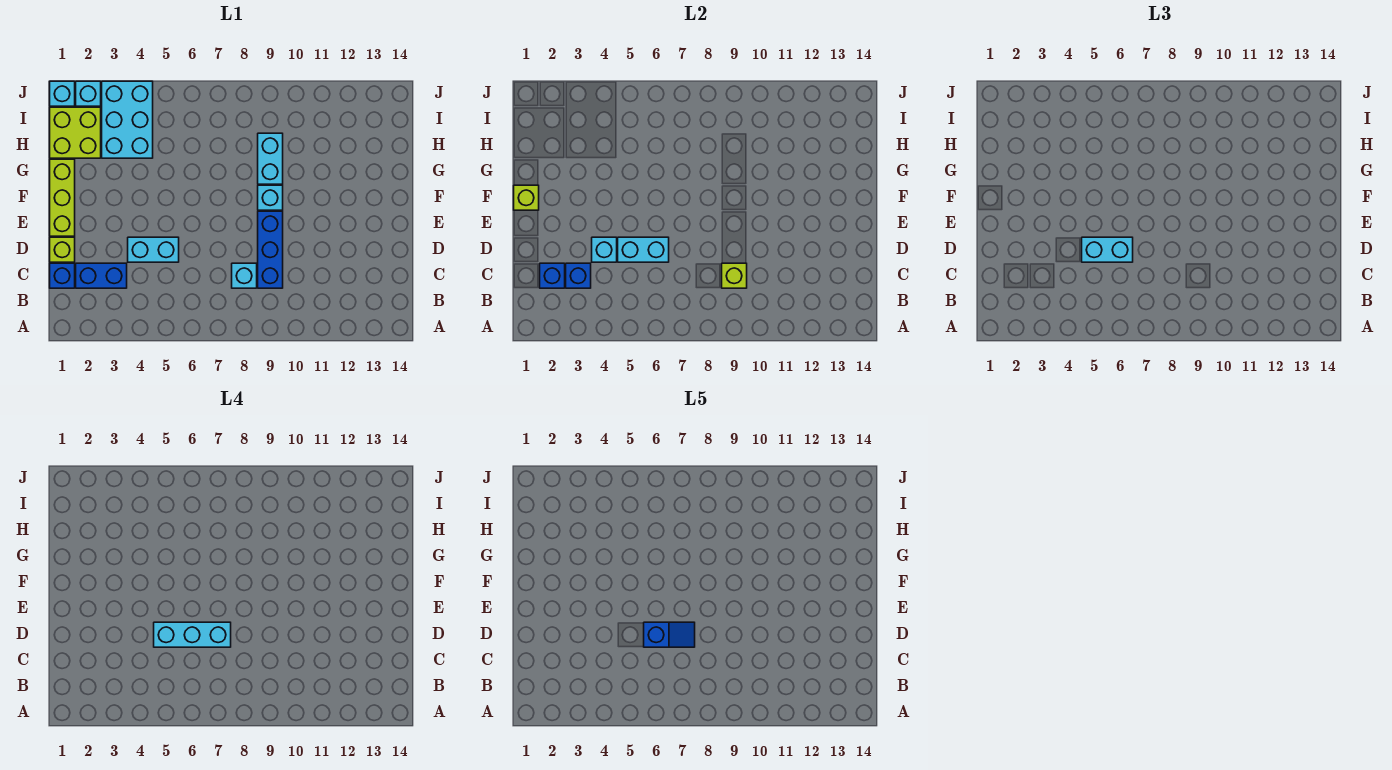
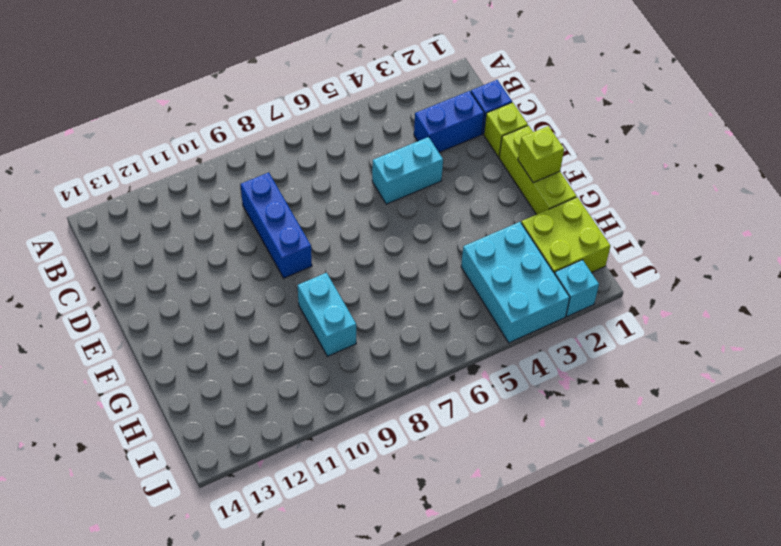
none -> cyan 1x1 brick [232,263,257,288]
none -> cyan 1x1 brick [258,185,283,210]
none -> cyan 1x1 brick [50,81,75,106]

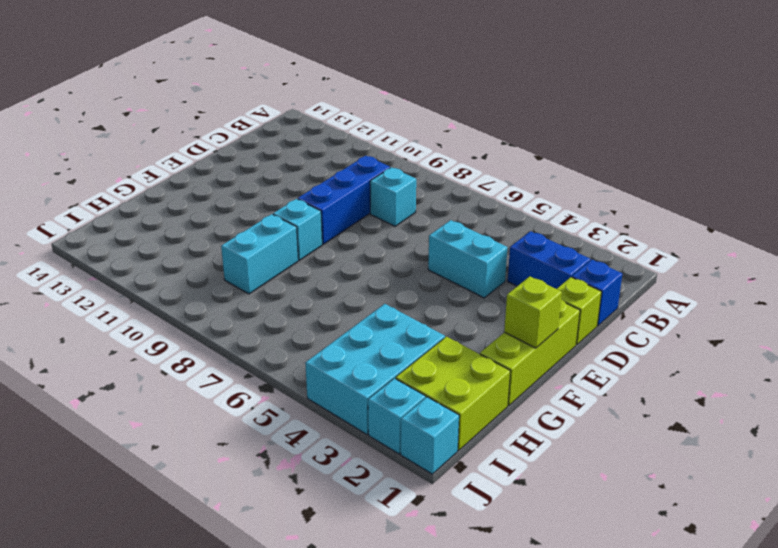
none -> blue 1x1 brick [540,263,565,288]
none -> blue 1x1 brick [566,263,591,288]
none -> lime 1x1 brick [722,263,747,288]

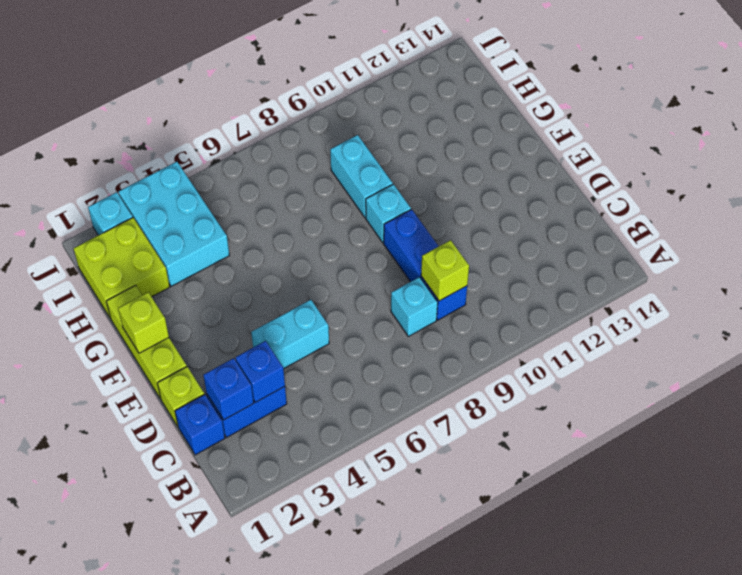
none -> cyan 1x1 brick [50,81,75,106]
none -> cyan 1x1 brick [592,237,617,262]
none -> cyan 1x2 brick [618,237,669,262]

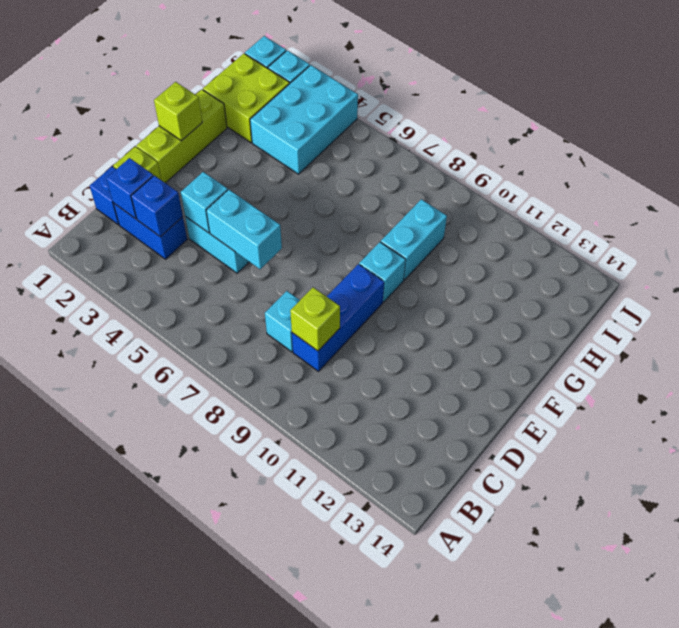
none -> cyan 1x2 brick [1082,237,1133,262]
none -> cyan 1x3 brick [154,622,231,647]
none -> blue 1x2 slope [644,622,695,647]

